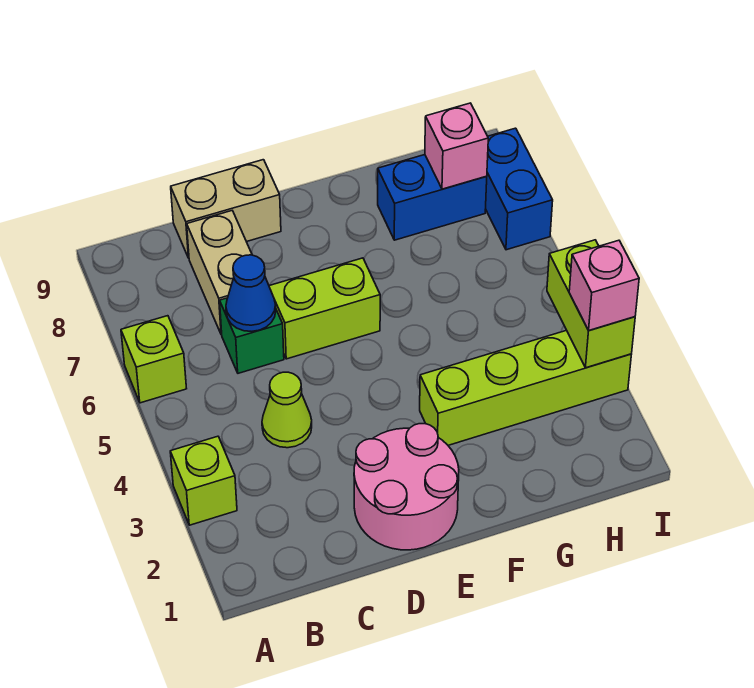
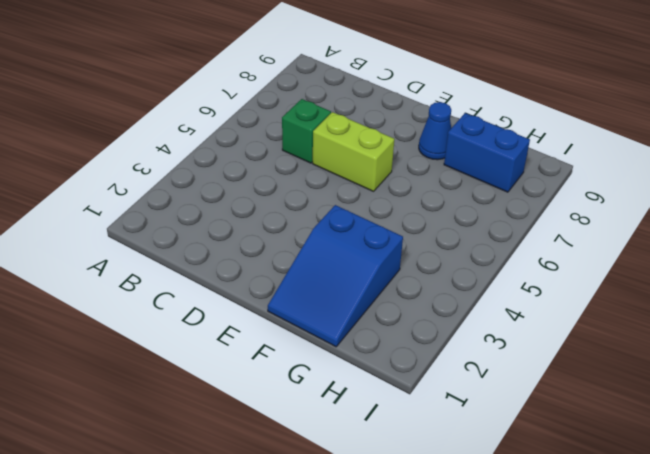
blue 2x3 slope [268,205,403,347] -> lime 1x4 brick [420,330,632,445]
blue 1x1 cone [419,102,451,160] -> blue 1x1 cone moved to [226,255,276,331]
none -> lime 1x1 brick [170,436,237,525]
none -> lime 1x1 brick [121,316,187,403]
none -> lime 1x1 cone [262,372,312,448]

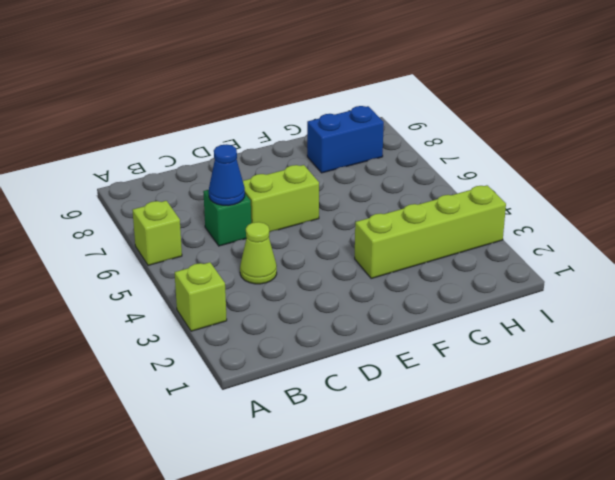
none -> tan 1x2 brick [187,211,252,335]
none -> tan 1x2 brick [171,160,281,258]
none -> pink 2x2 round brick [354,424,459,550]

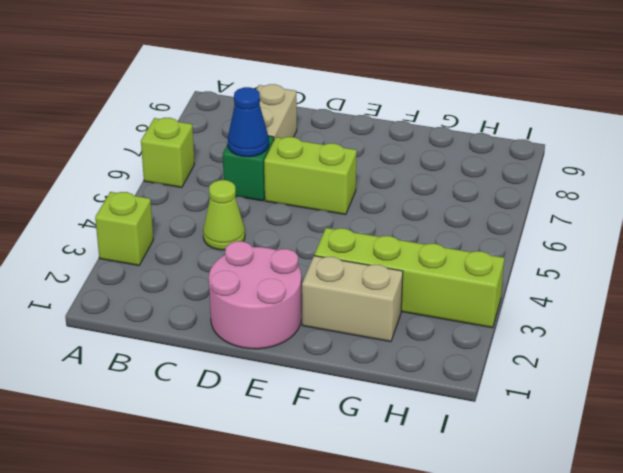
tan 1x2 brick [302,256,403,342] -> tan 1x2 brick moved to [171,160,281,258]
none -> blue 1x2 brick [378,155,487,240]
none -> blue 1x2 brick [486,128,553,250]
none -> pink 1x1 brick [425,103,488,189]

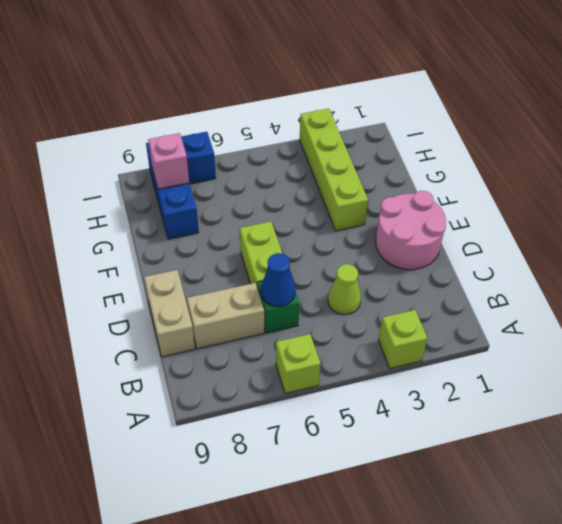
none -> lime 1x2 brick [547,240,635,368]
none -> pink 1x1 brick [569,240,639,330]

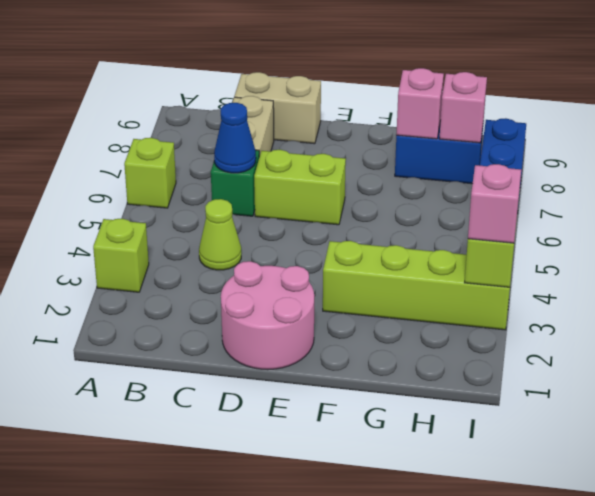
pink 1x1 brick [396,68,444,139] -> none

